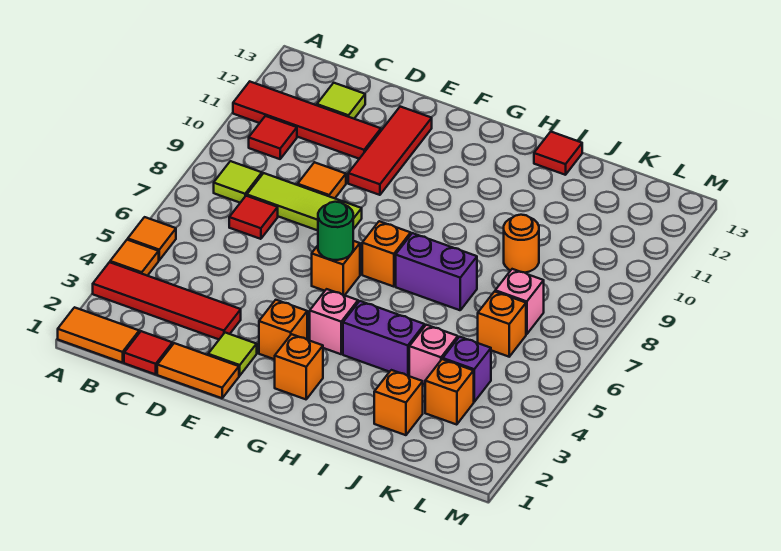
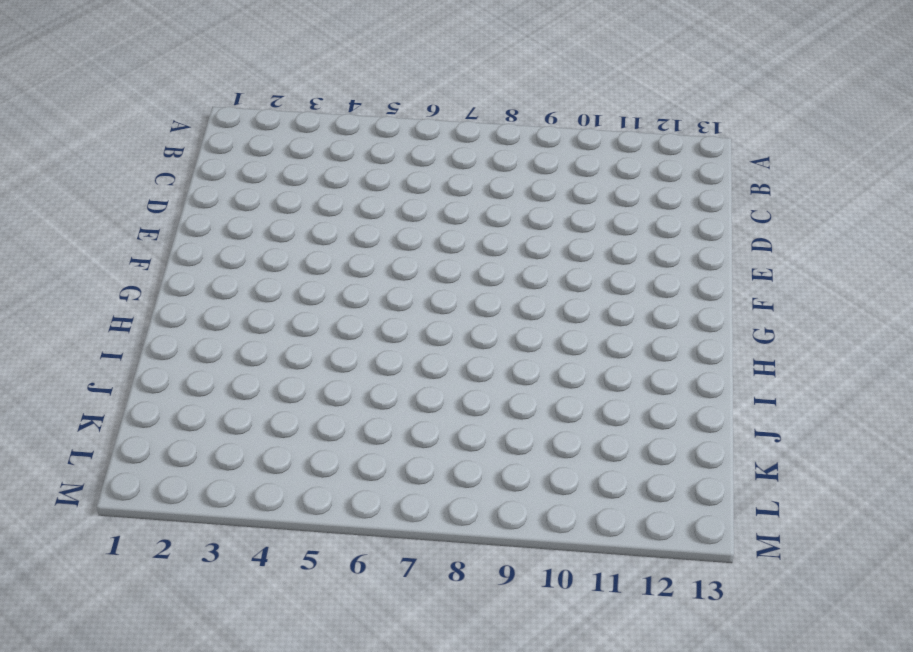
none -> orange 1x2 tile [58,307,139,363]
none -> red 1x4 tile [93,262,241,339]
none -> orange 1x1 tile [110,240,159,276]
none -> orange 1x1 tile [128,217,176,260]

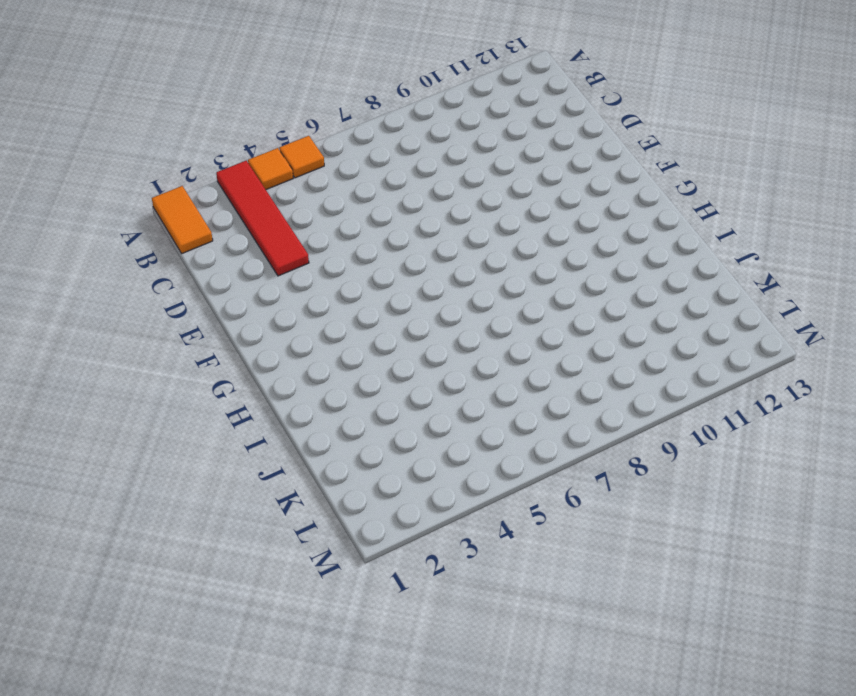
none -> red 1x4 tile [233,82,381,159]
none -> lime 1x1 tile [214,161,262,203]
none -> red 1x1 tile [249,116,297,159]
none -> red 1x1 tile [124,331,172,374]

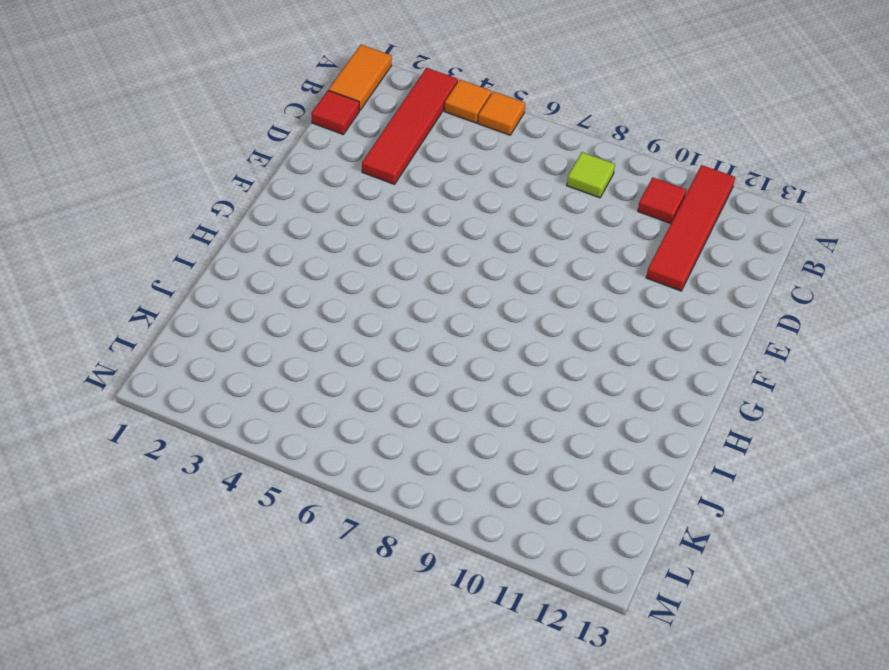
none -> red 1x1 tile [229,196,278,239]
none -> lime 1x3 tile [247,173,362,230]
none -> lime 1x1 tile [317,83,365,119]
none -> orange 1x2 tile [157,343,239,398]

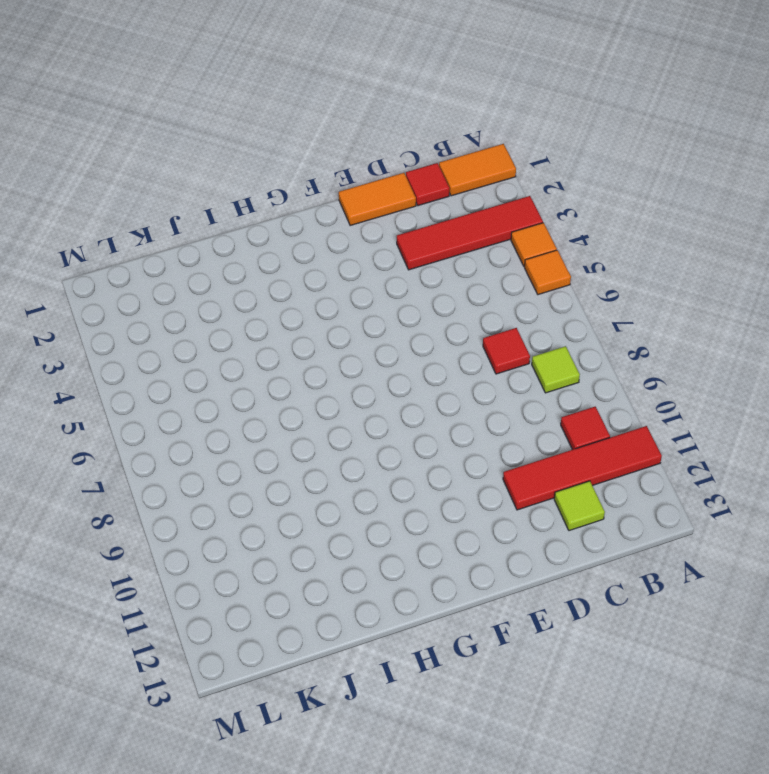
none -> lime 1x3 tile [247,173,362,230]
none -> orange 1x1 tile [298,162,346,198]
none -> lime 1x1 tile [208,333,257,376]
none -> red 1x3 tile [348,107,432,195]

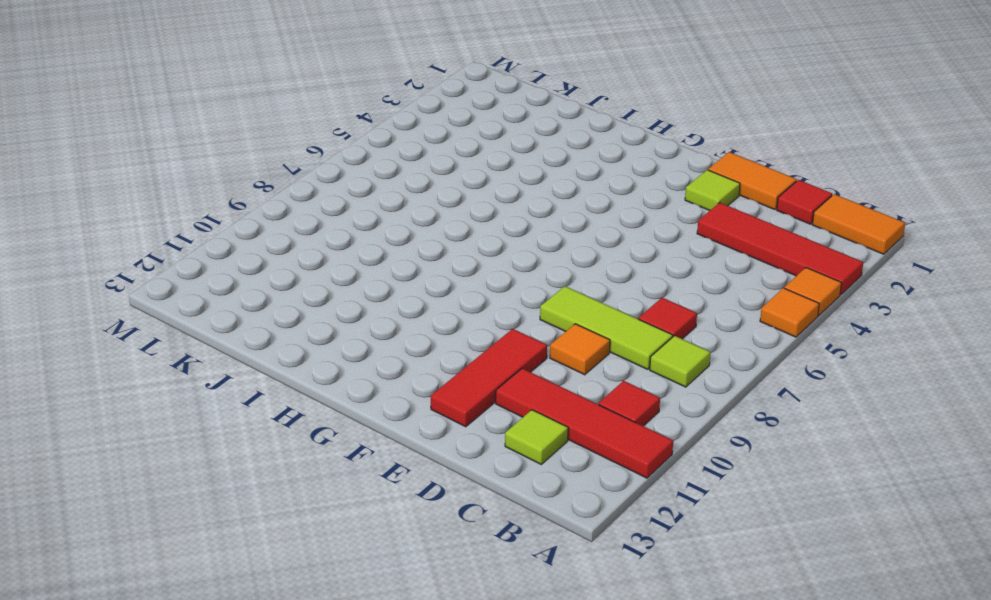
none -> orange 1x1 brick [259,300,307,359]
none -> orange 1x1 brick [312,241,360,295]
none -> orange 1x1 brick [275,334,323,399]
none -> pink 1x1 brick [310,289,358,354]

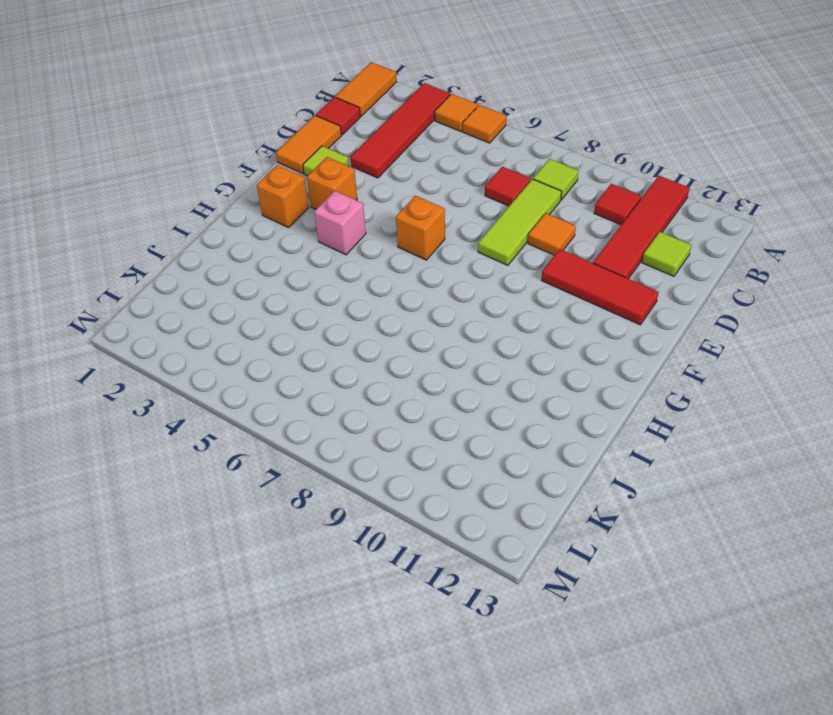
none -> orange 1x1 brick [362,221,411,287]
none -> purple 1x2 brick [343,301,425,376]
none -> purple 1x2 brick [396,233,477,310]
none -> red 1x1 tile [534,132,582,175]

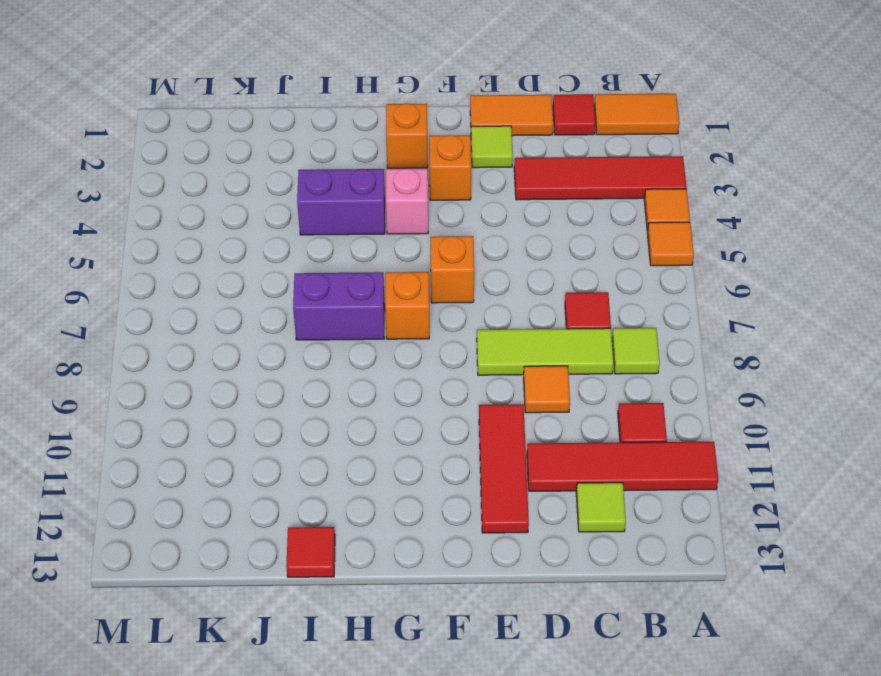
none -> orange 1x1 brick [374,370,423,435]
none -> pink 1x1 brick [409,325,458,384]
none -> orange 1x1 round brick [504,215,539,273]
none -> orange 1x1 brick [425,359,474,425]

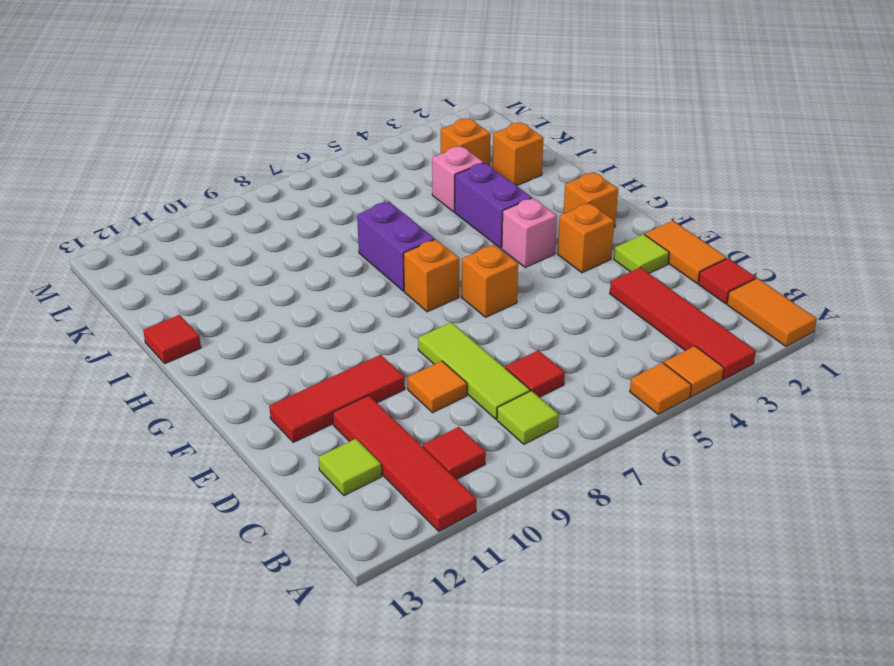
none -> orange 1x1 round brick [504,215,539,273]
none -> purple 1x1 brick [443,337,491,402]
none -> orange 1x1 brick [478,291,526,357]
none -> pink 1x1 brick [495,269,544,334]

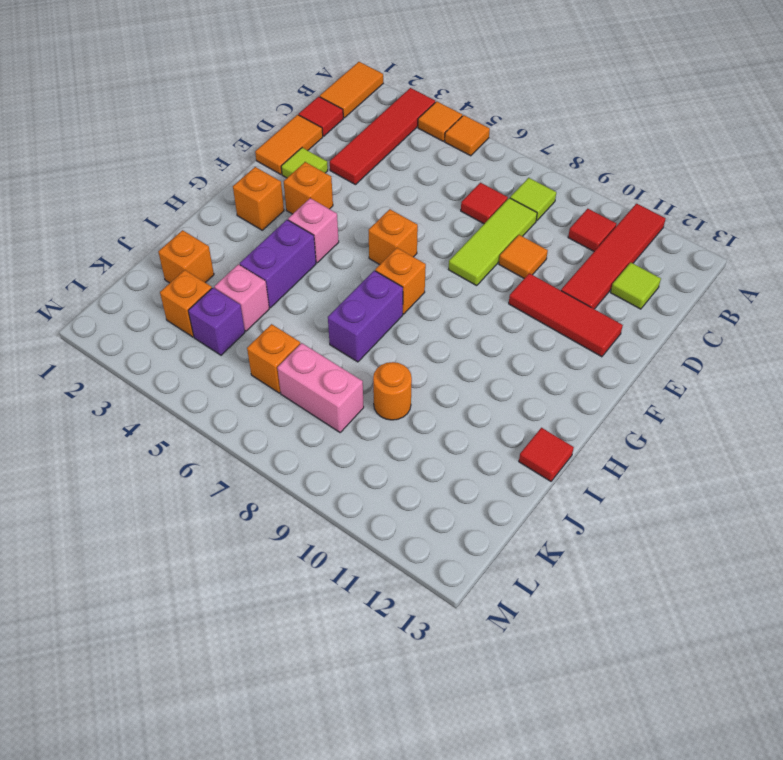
pink 1x2 brick [277,343,364,432] -> pink 1x1 brick [495,269,544,334]
none -> green 1x1 round brick [318,202,353,260]

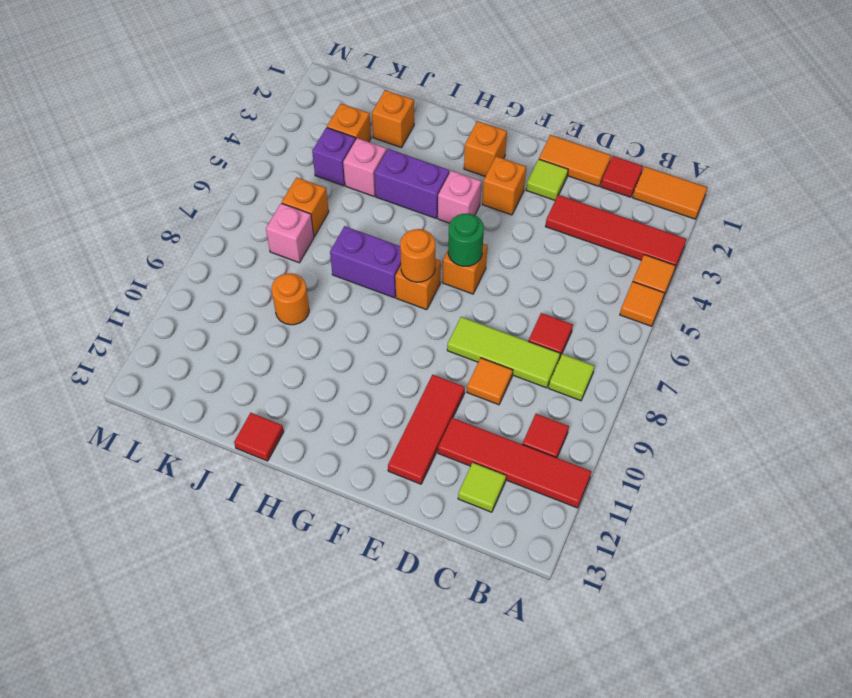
orange 1x1 round brick [400,229,435,282] -> none

